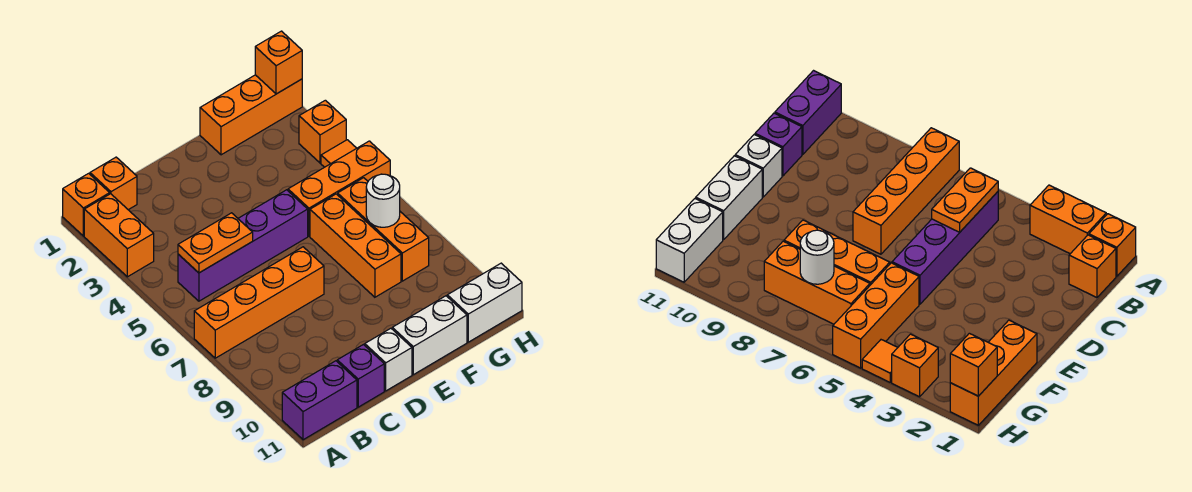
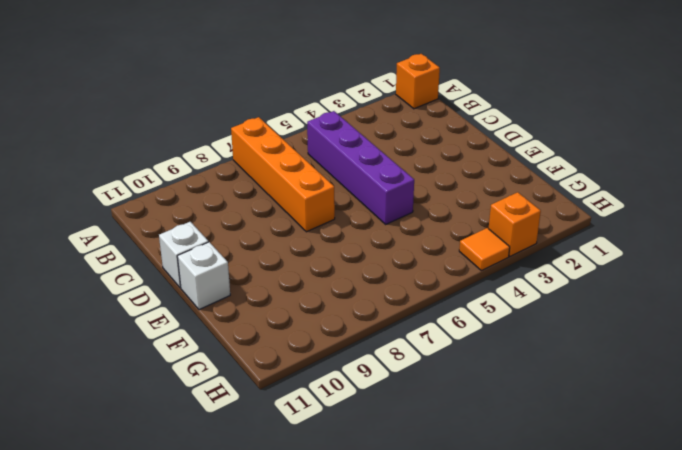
white 1x1 brick [177,242,230,310] -> white 1x2 brick [392,296,467,375]
none -> orange 1x2 brick [84,194,154,277]
none -> purple 1x2 brick [282,361,357,440]
none -> orange 1x1 brick [90,157,137,210]

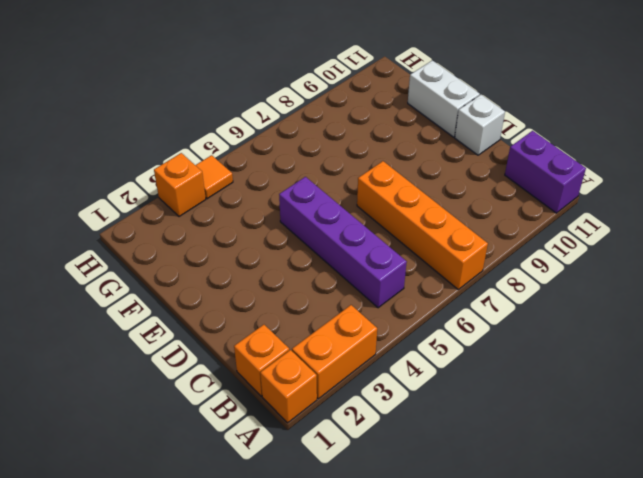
none -> purple 1x1 brick [337,345,384,407]
none -> orange 1x3 brick [200,75,302,155]
none -> orange 1x3 brick [288,141,390,236]

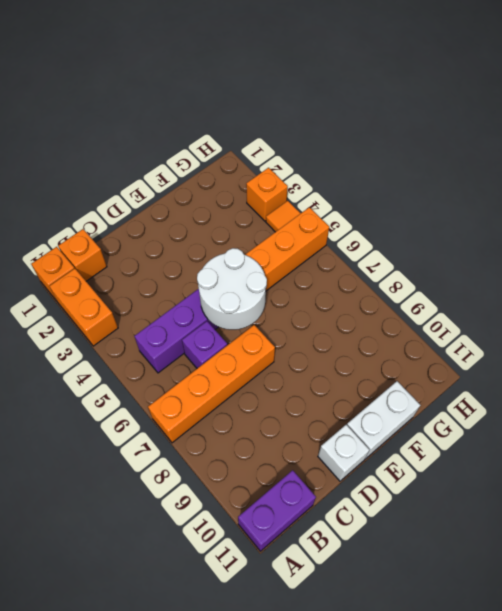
purple 1x1 brick [182,321,227,368] -> purple 1x1 brick moved to [337,345,384,407]
white 2x2 round brick [197,248,267,330] -> none
none -> orange 1x3 brick [200,75,302,155]
none -> orange 1x3 brick [310,194,401,297]
none -> orange 1x3 brick [338,178,429,281]

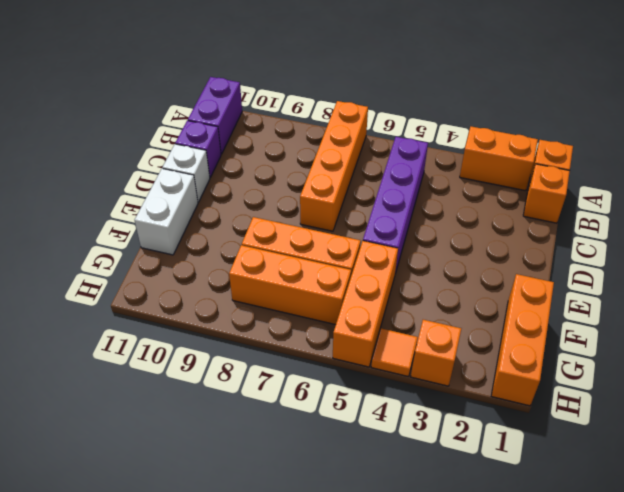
none -> white 1x2 brick [447,263,522,342]
none -> orange 1x2 plate [178,213,253,273]
none -> white 1x1 round brick [366,174,400,227]

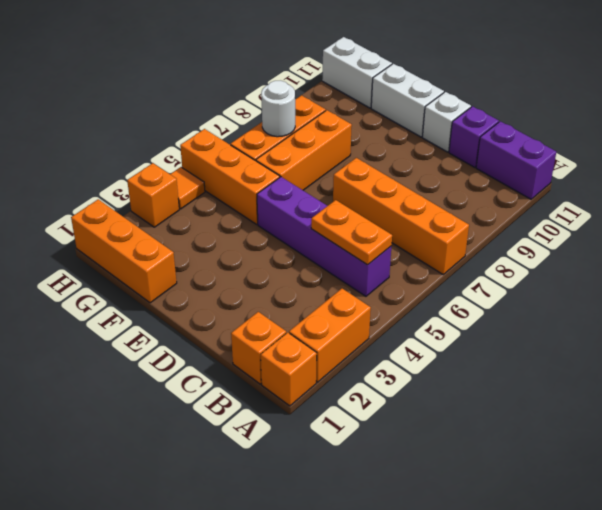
none -> orange 1x1 brick [255,31,302,94]

